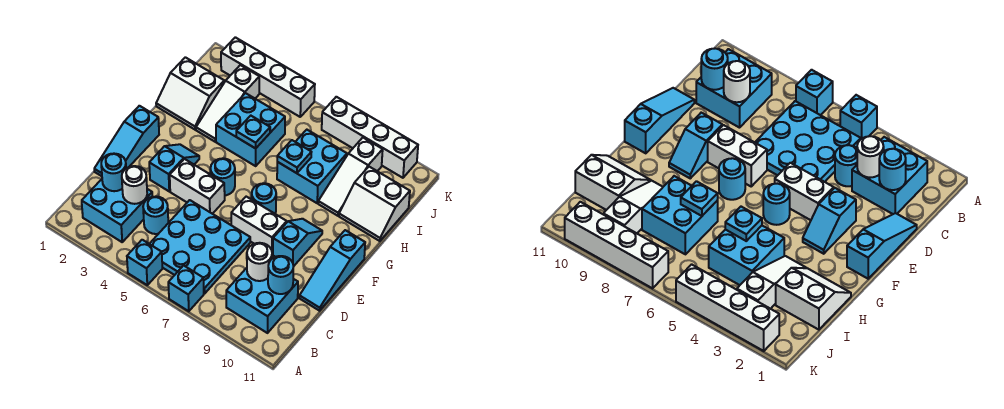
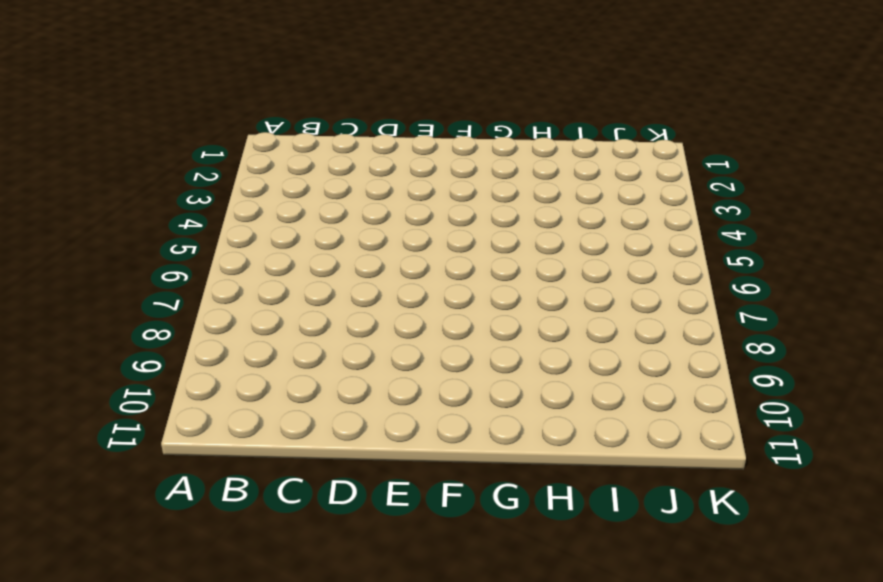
none -> cyan 1x1 brick [127,240,162,285]
none -> cyan 1x1 brick [168,266,204,311]
none -> cyan 2x2 brick [82,179,152,242]

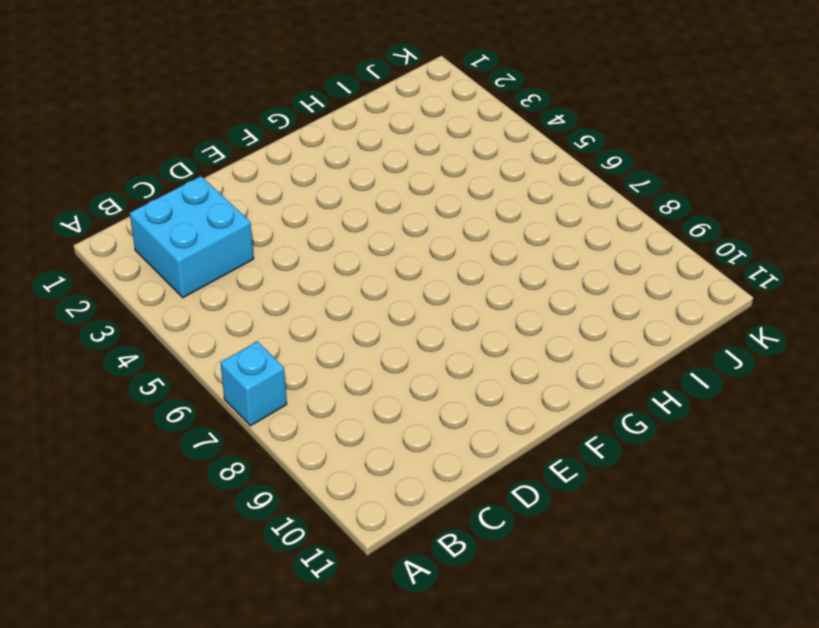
none -> cyan 1x1 brick [127,240,162,285]
none -> cyan 3x3 plate [150,200,250,294]
none -> cyan 2x2 brick [226,268,298,333]

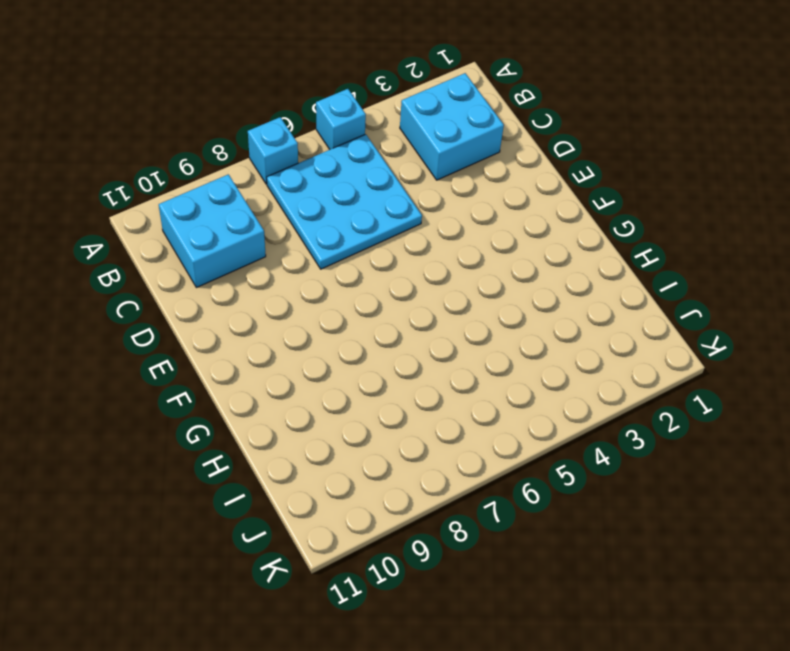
none -> cyan 1x1 round brick [143,197,168,234]
none -> cyan 1x3 slope [94,106,159,176]
none -> cyan 1x3 slope [300,230,365,311]

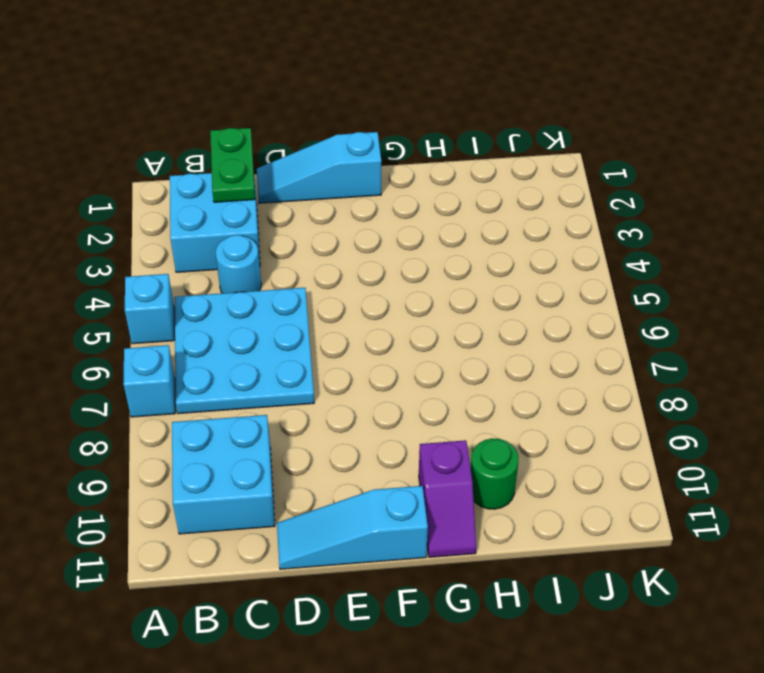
green 1x2 plate [210,128,255,202] -> cyan 1x1 round brick [101,154,126,191]
purple 1x2 slope [419,440,476,557] -> none
green 1x1 round brick [471,438,519,509] -> white 2x2 slope [339,167,410,241]
none -> cyan 1x2 slope [149,144,199,191]
none -> white 1x2 brick [170,159,225,214]
none -> white 1x2 brick [231,197,287,254]

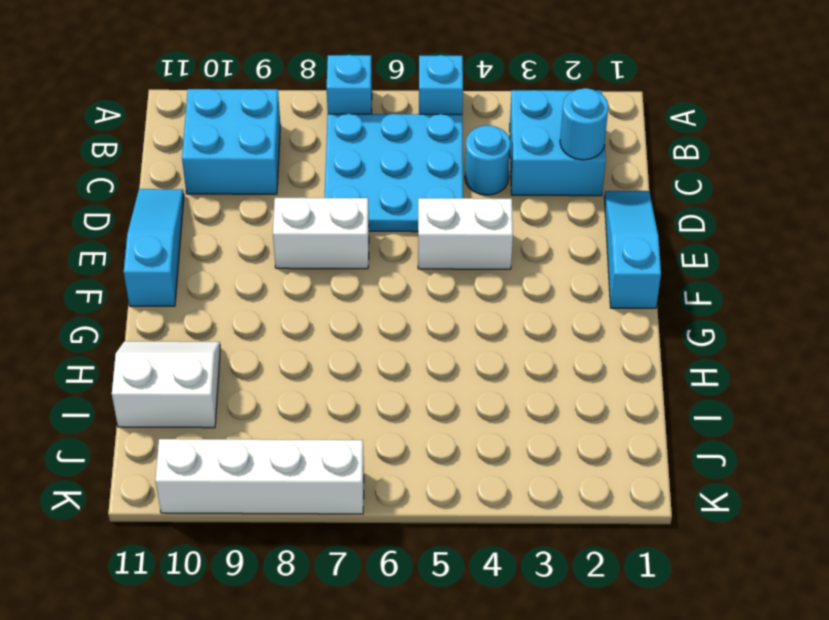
none -> cyan 1x2 slope [149,144,199,191]
none -> cyan 1x2 slope [273,219,322,266]
none -> cyan 1x1 round brick [210,158,235,195]

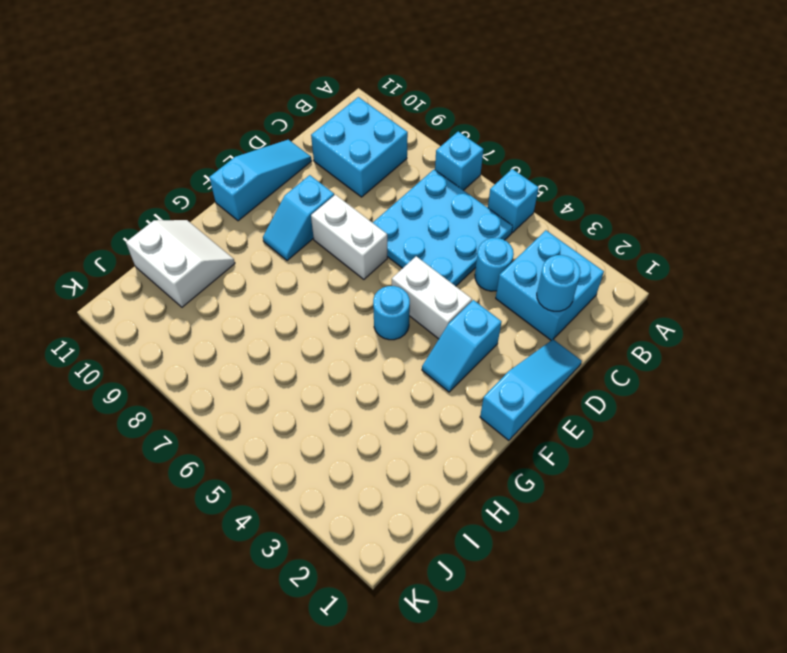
none -> cyan 1x1 round brick [252,183,276,214]
none -> white 2x2 slope [156,57,224,129]
none -> white 1x3 slope [196,65,259,142]

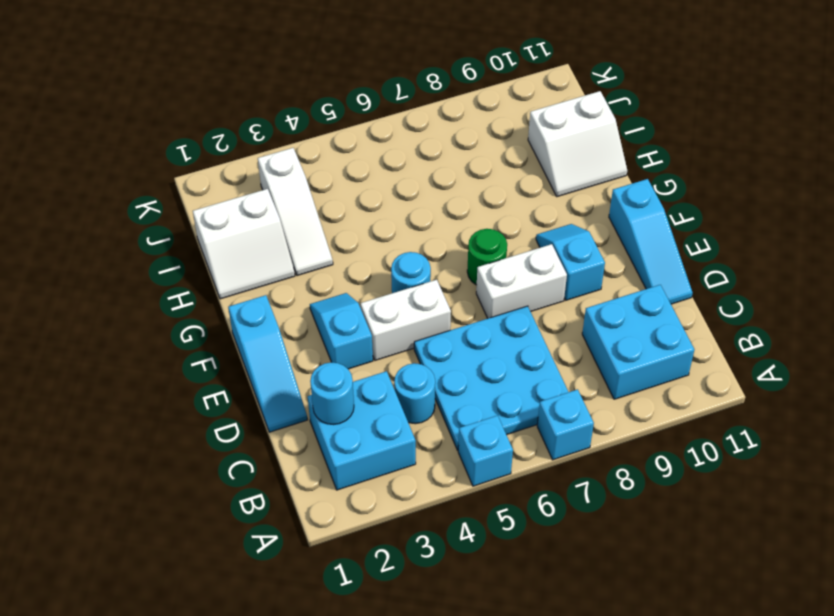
green 1x1 round brick [467,229,507,285] -> cyan 1x1 round brick [252,183,276,214]
none -> cyan 2x2 brick [216,93,285,166]
none -> cyan 2x2 brick [277,130,347,203]
none -> white 1x3 slope [318,138,383,216]

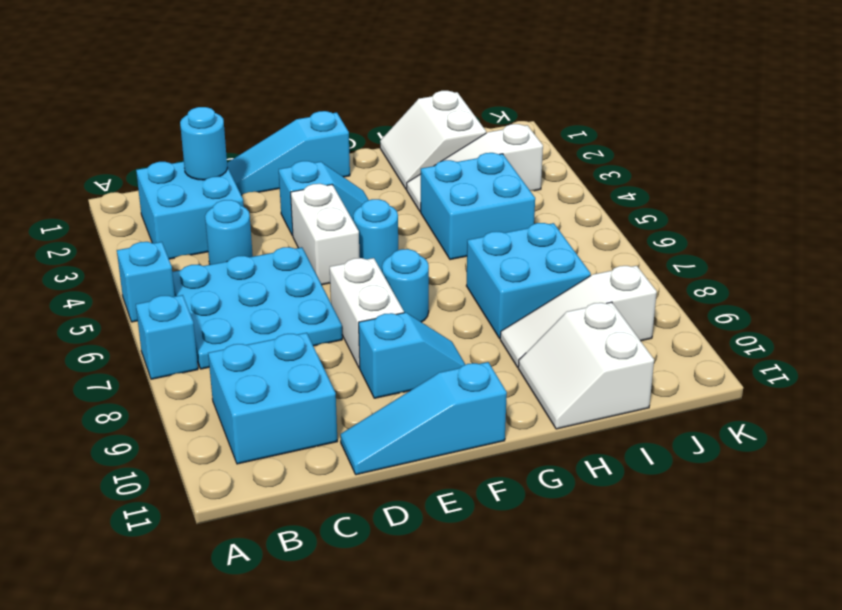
none -> white 1x4 brick [221,37,315,117]
none -> white 1x4 brick [322,97,418,178]
none -> white 1x1 round brick [122,166,147,204]

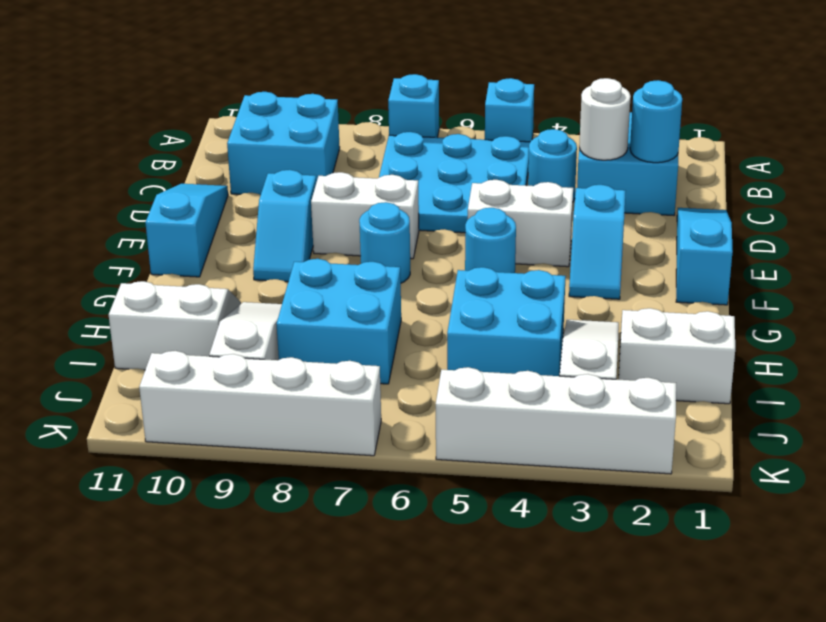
none -> white 1x1 round brick [247,243,272,281]
none -> cyan 1x1 round brick [268,256,294,294]
none -> cyan 1x1 plate [236,116,270,148]

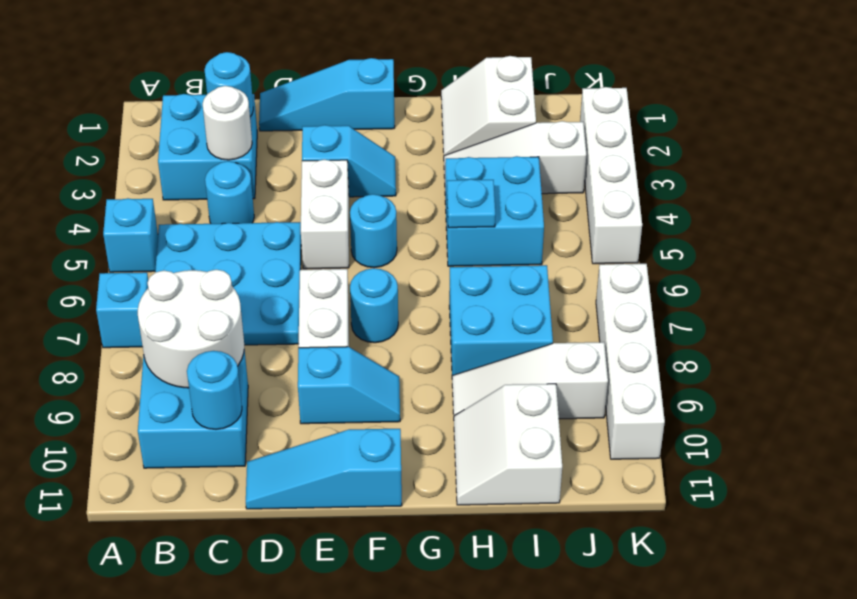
white 2x2 round brick [138,270,244,388] -> white 1x1 round brick [247,243,272,281]
none -> cyan 1x1 plate [277,140,311,173]

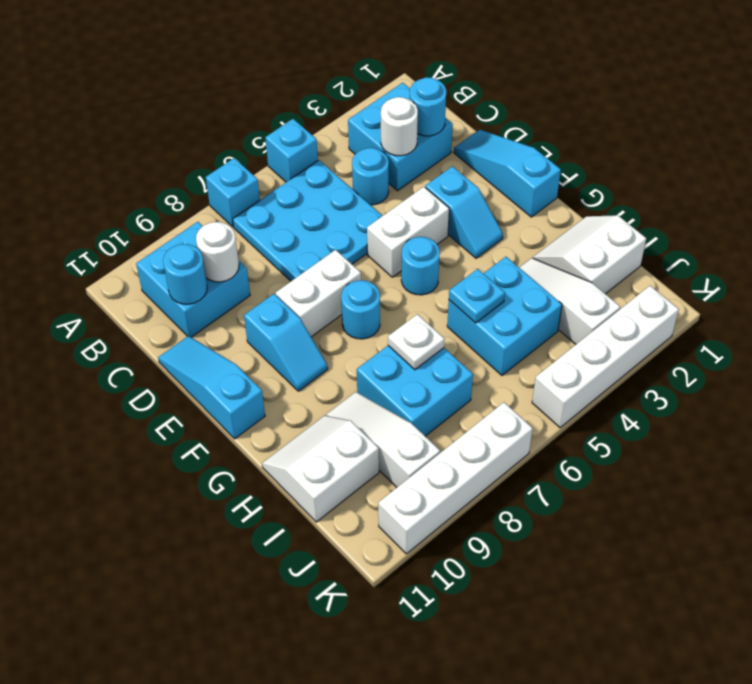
white 1x1 plate [388,314,445,370] -> cyan 1x1 plate [277,140,311,173]

